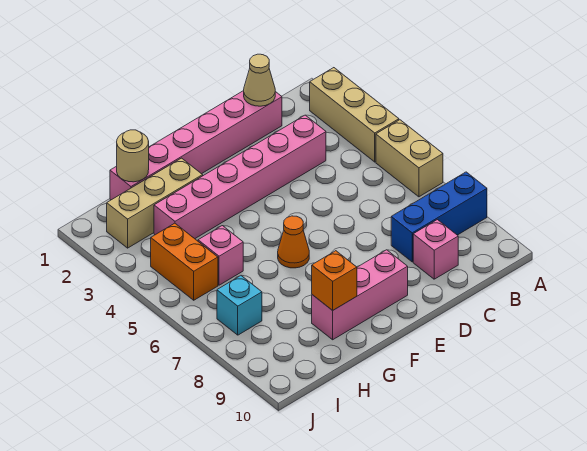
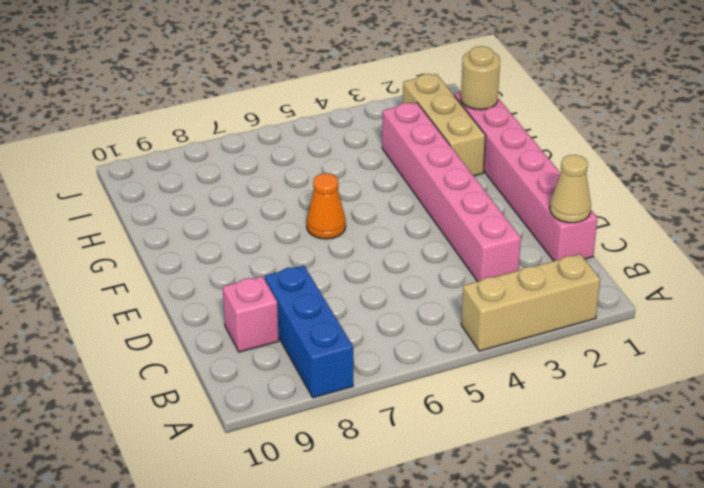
none -> tan 1x2 brick [376,120,443,197]
none -> pink 1x3 brick [312,250,408,340]
none -> pink 1x1 brick [198,226,243,285]

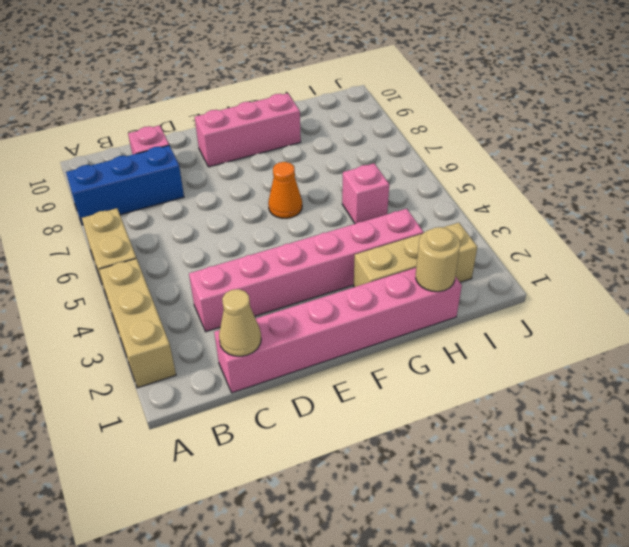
none -> orange 1x2 brick [151,223,218,300]
none -> cyan 1x1 brick [217,276,262,335]
none -> orange 1x1 brick [312,251,357,310]

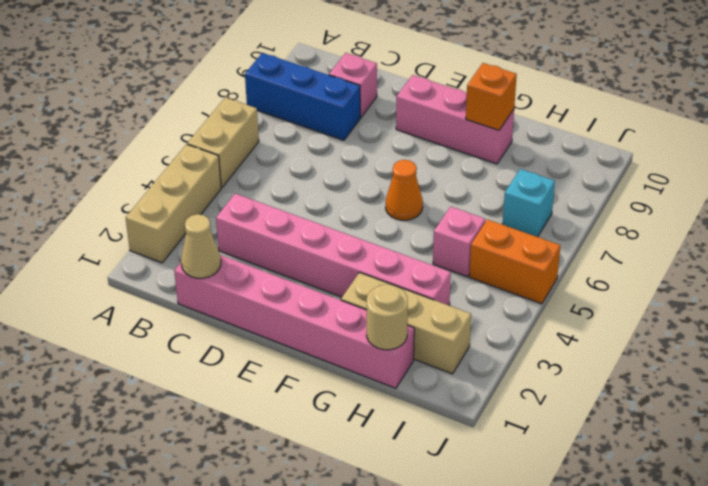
orange 1x2 brick [469,220,560,304] -> orange 1x2 brick turned to [151,223,218,300]

